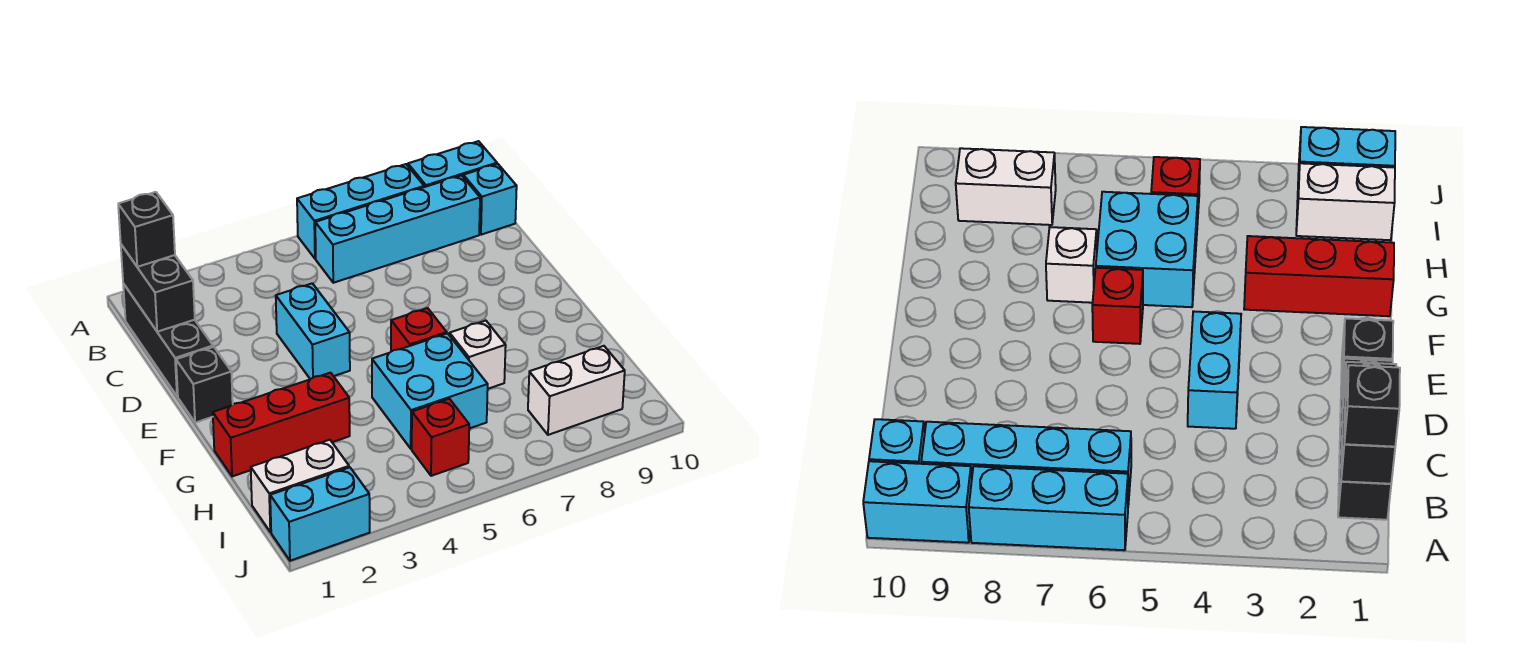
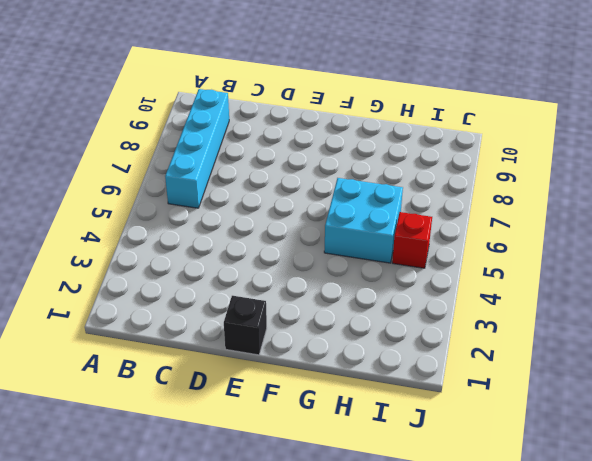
none -> cyan 1x3 brick [297,164,424,259]
none -> cyan 1x2 brick [408,141,497,187]
none -> black 1x3 brick [123,284,213,396]

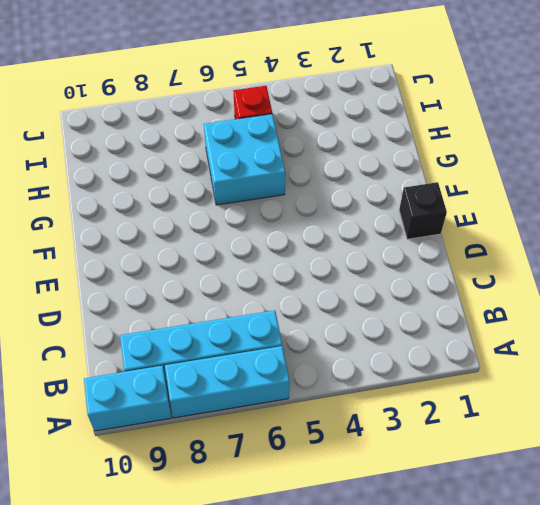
none -> black 1x3 brick [123,284,213,396]
none -> cyan 1x1 brick [463,164,517,235]
none -> cyan 1x2 brick [276,283,350,379]

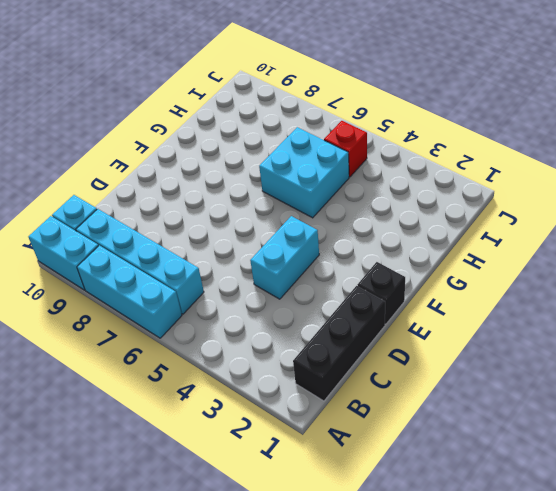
none -> red 1x1 brick [391,308,447,352]
none -> red 1x3 brick [213,373,350,476]
none -> white 1x1 brick [449,321,506,389]

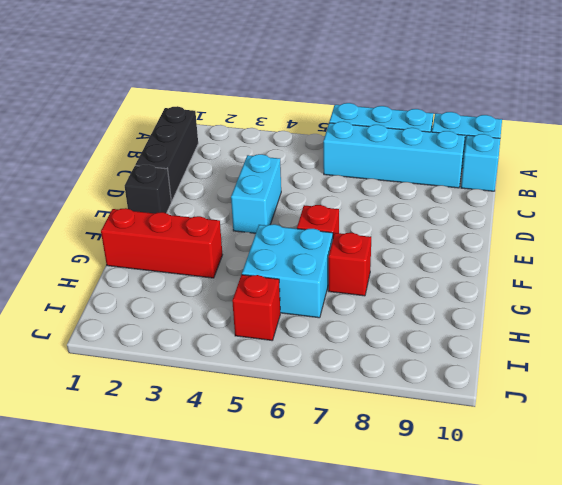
red 1x1 brick [328,233,371,296] -> white 1x1 brick [449,321,506,389]
none -> white 1x2 brick [251,440,349,532]
none -> white 1x2 brick [528,346,625,435]
none -> cyan 1x2 brick [270,467,370,561]

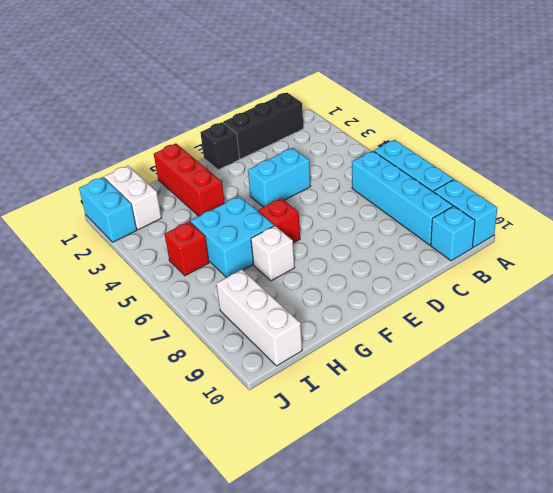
white 1x3 brick [216,269,302,366] -> white 1x2 brick [528,346,625,435]
none -> black 1x2 brick [121,245,195,332]
none -> black 1x1 brick [118,192,175,267]

